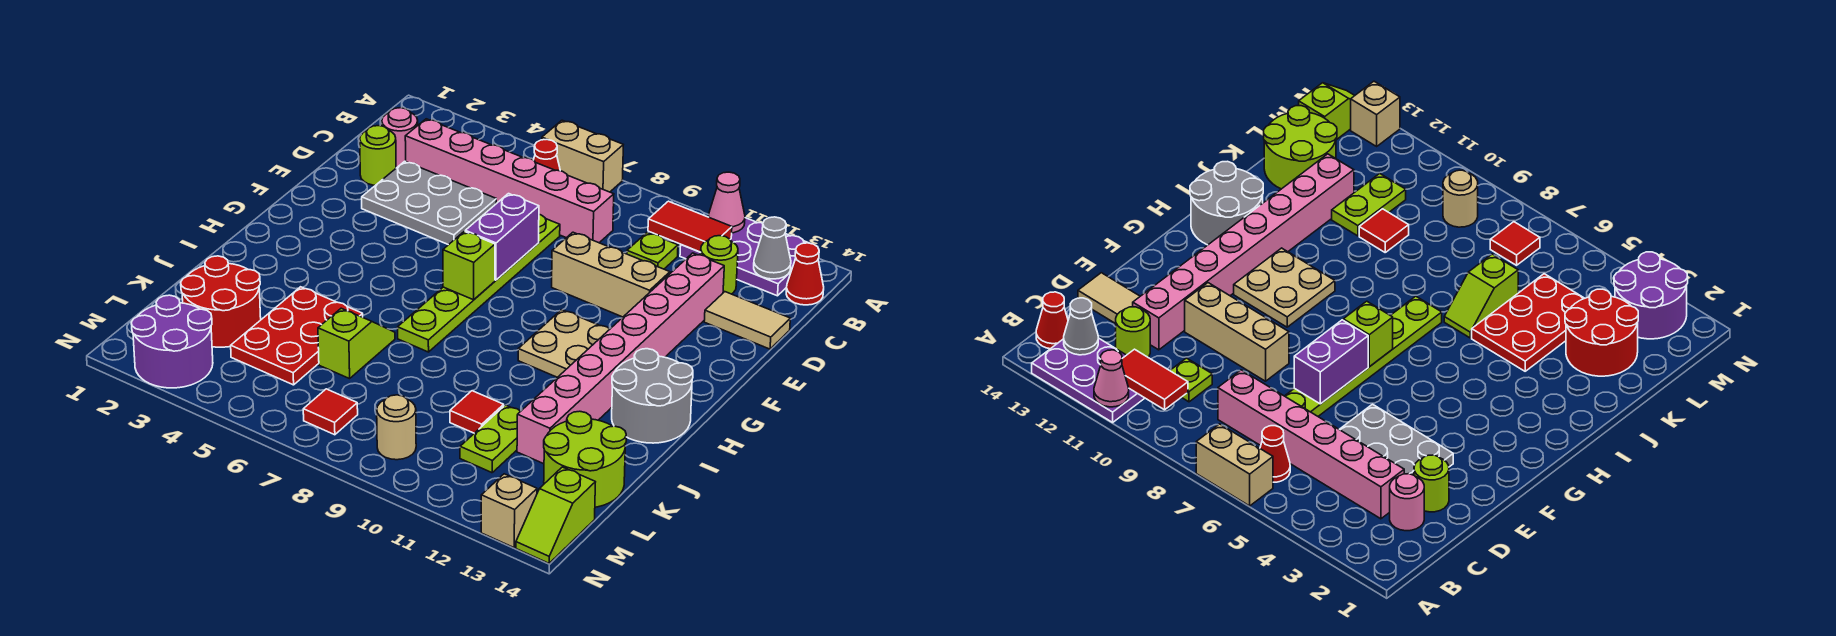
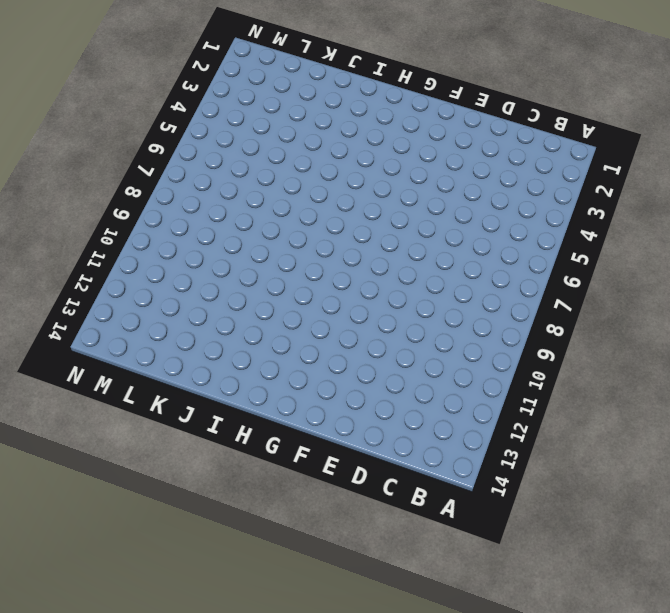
none -> tan 1x2 brick [542,120,623,192]
none -> purple 2x3 plate [680,218,808,296]
none -> red 1x1 cone [534,139,560,171]
none -> red 1x1 cone [786,243,824,305]

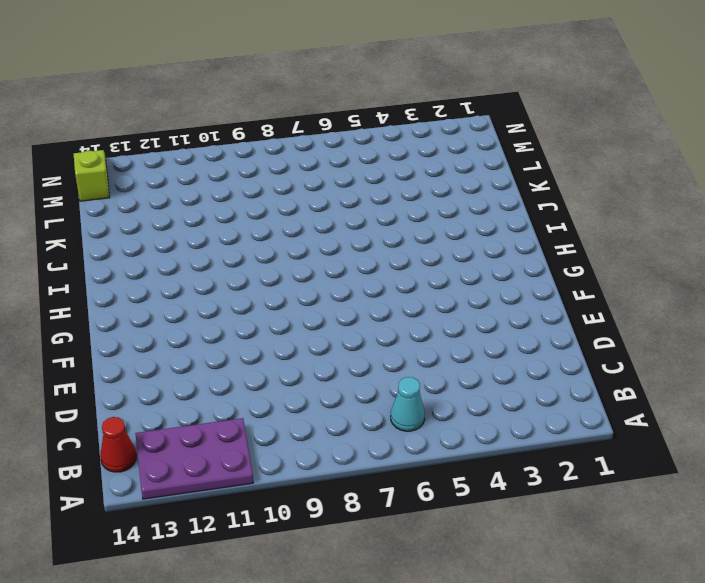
cyan 1x1 cone [391,377,425,431] -> red 1x1 cone [534,139,560,171]
none -> tan 1x2 brick [542,120,623,192]
none -> pink 1x1 round brick [382,108,418,167]
none -> pink 1x6 brick [405,119,614,243]
none -> lime 1x1 plate [627,233,678,269]

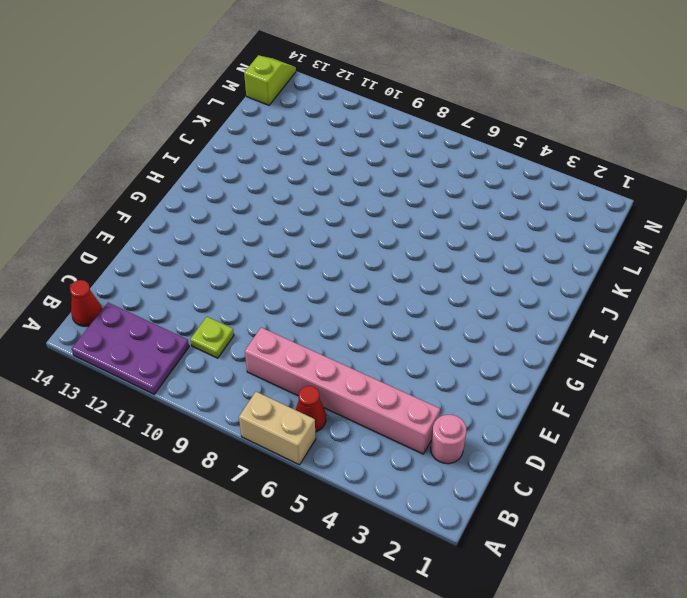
none -> lime 1x1 round brick [700,236,738,294]
none -> lime 1x1 round brick [360,126,396,185]
none -> grey 2x3 plate [362,161,496,245]
none -> lime 1x6 plate [398,215,560,352]

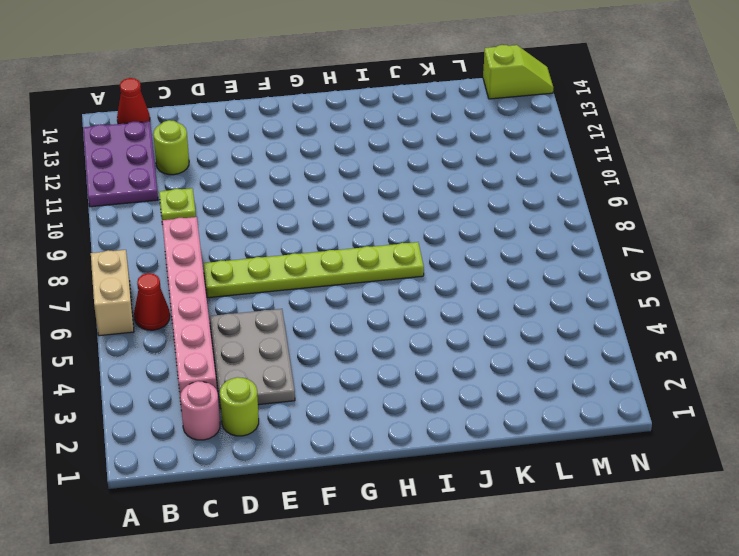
none -> pink 1x8 brick [517,253,724,464]
none -> tan 1x2 tile [704,292,790,349]
none -> tan 1x3 brick [552,232,670,317]
none -> tan 2x2 plate [518,310,610,377]

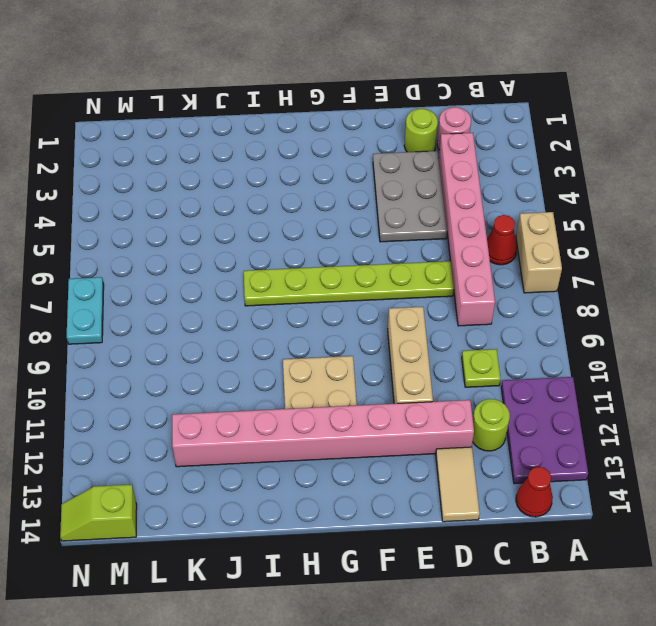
cyan 1x2 plate [67,277,104,344] -> none
none -> grey 2x2 round brick [612,349,693,443]
none -> red 2x3 plate [231,287,363,385]
none -> lime 1x2 slope [318,308,395,379]
none -> red 2x2 round brick [181,256,261,347]

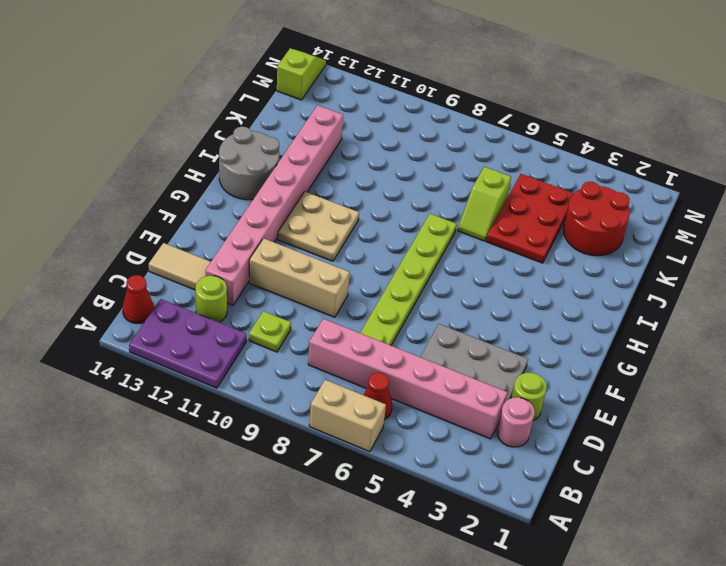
none -> red 1x1 tile [450,391,504,433]
none -> lime 1x2 plate [460,405,521,473]
none -> lime 2x2 round brick [544,411,626,507]
none -> purple 2x2 round brick [131,295,213,388]

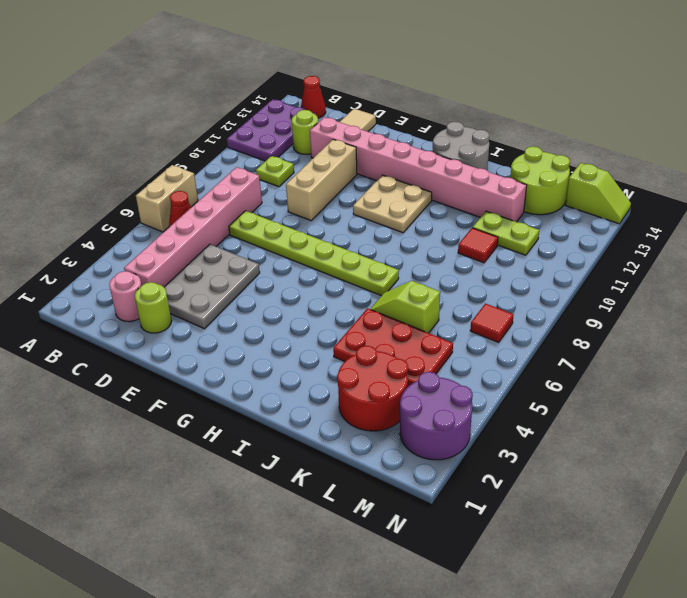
none -> tan 1x1 round brick [377,395,416,460]
none -> tan 1x1 brick [481,474,537,548]
none -> pink 1x1 cone [708,172,745,233]
none -> red 1x2 tile [648,201,732,252]

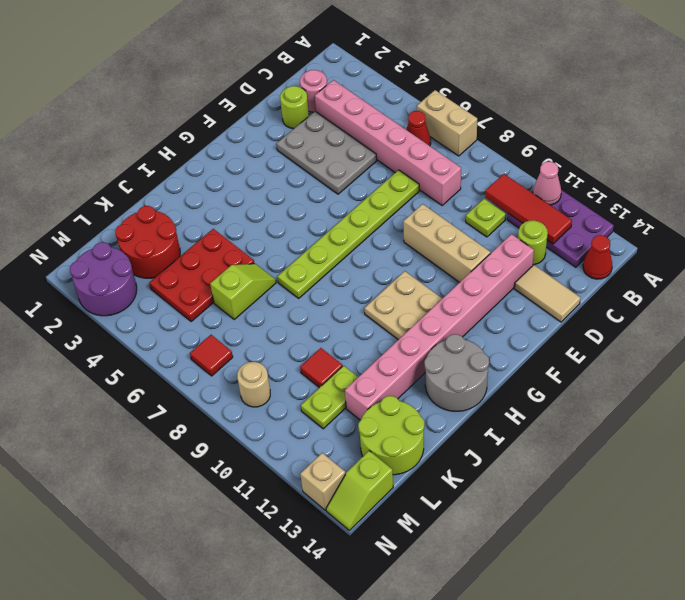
red 1x3 tile [485,174,572,244] -> red 1x2 tile [648,201,732,252]
none -> grey 1x1 cone [754,217,791,279]
none -> purple 1x2 brick [465,194,539,280]
none -> lime 1x1 brick [443,231,495,300]

